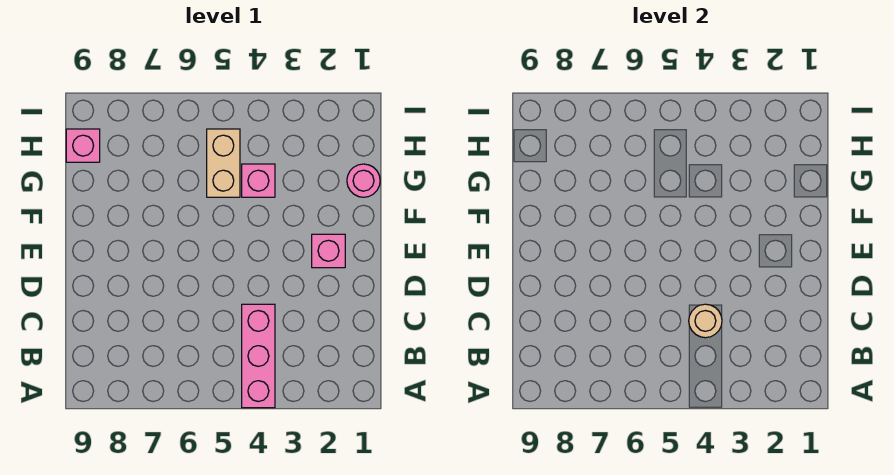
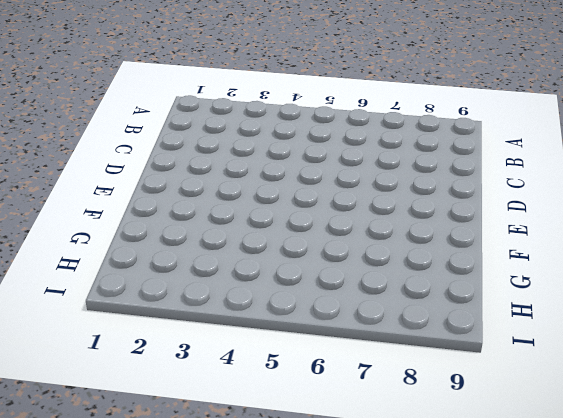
none -> pink 1x3 brick [242,304,275,408]
none -> pink 1x1 brick [312,234,345,268]

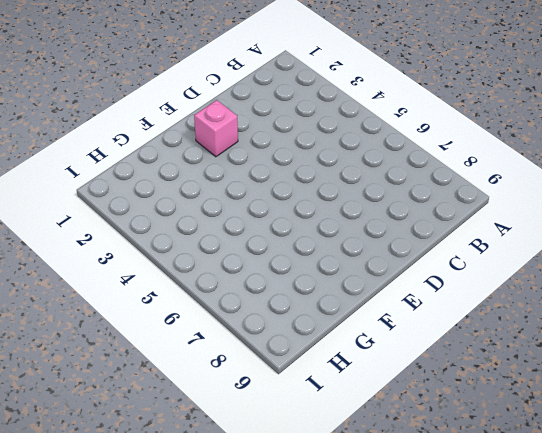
none -> pink 1x3 brick [242,304,275,408]
none -> pink 1x1 round brick [347,164,380,197]

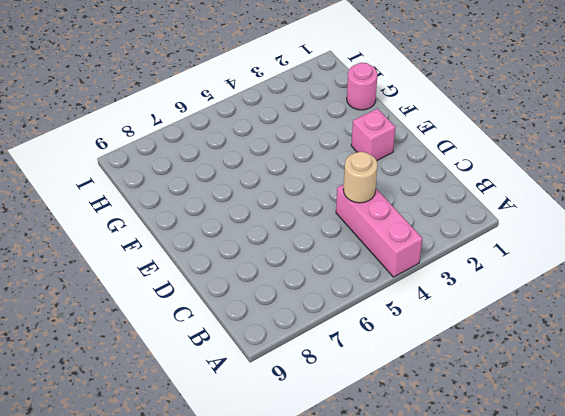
none -> pink 1x1 brick [242,164,275,197]
none -> tan 1x2 brick [207,129,240,197]

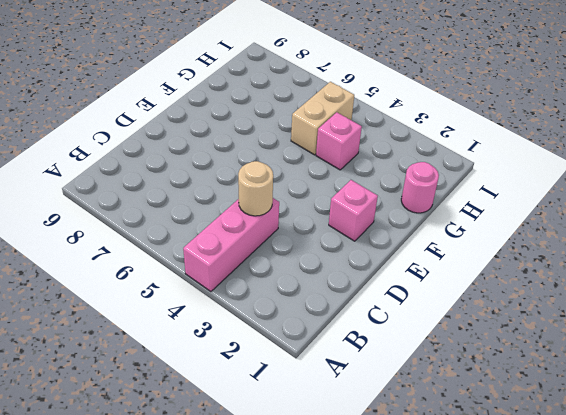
none -> pink 1x1 brick [66,129,100,162]

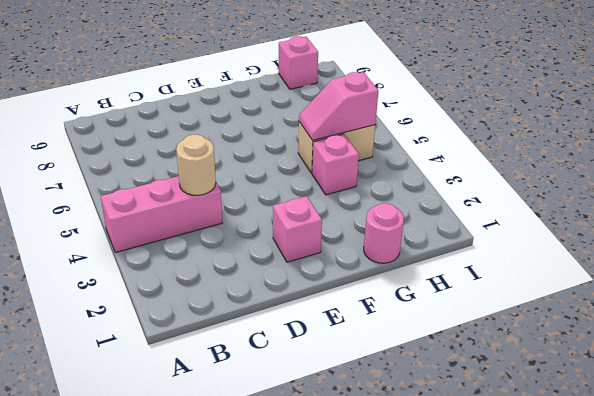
pink 1x2 slope [299,72,379,141] -> none

